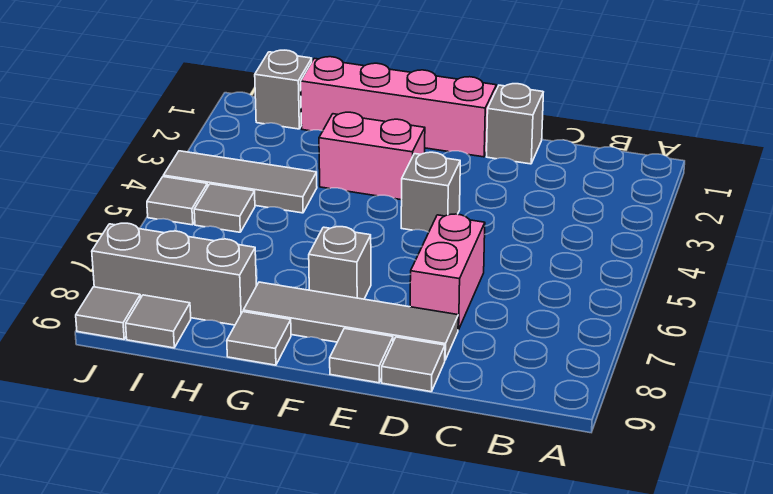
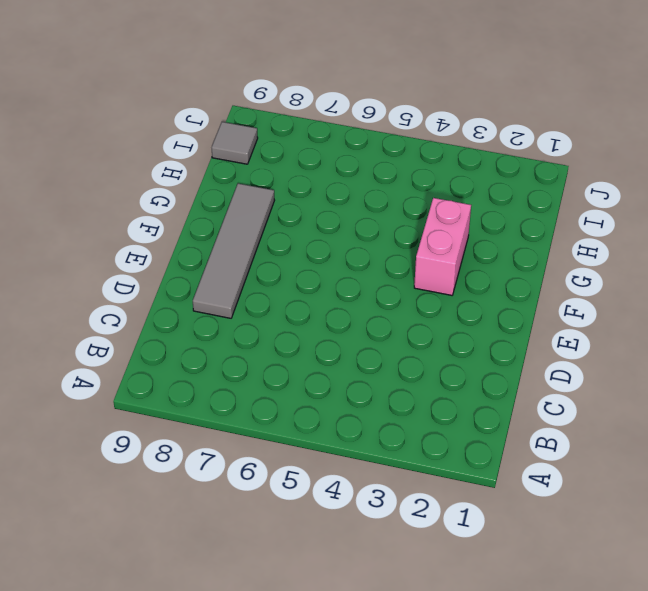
none -> grey 1x1 brick [487,84,543,164]
none -> pink 1x2 brick [410,214,485,330]
none -> grey 1x1 tile [382,337,445,392]

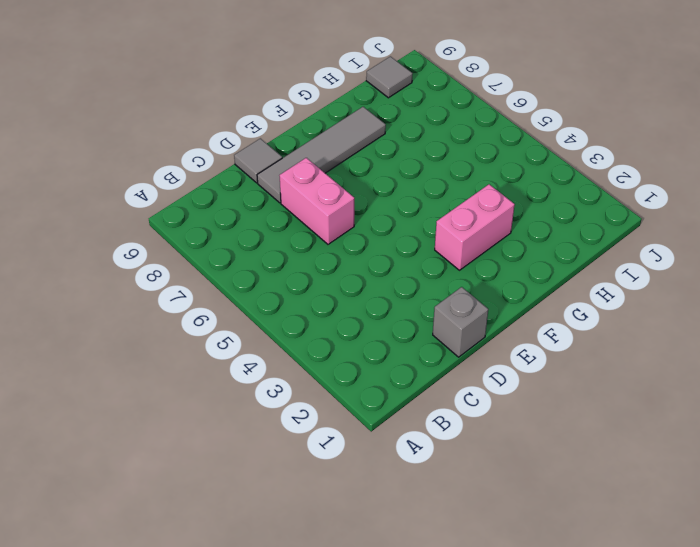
none -> pink 1x4 brick [301,57,496,157]
none -> grey 1x1 brick [401,152,460,232]
none -> grey 1x1 tile [330,328,393,383]

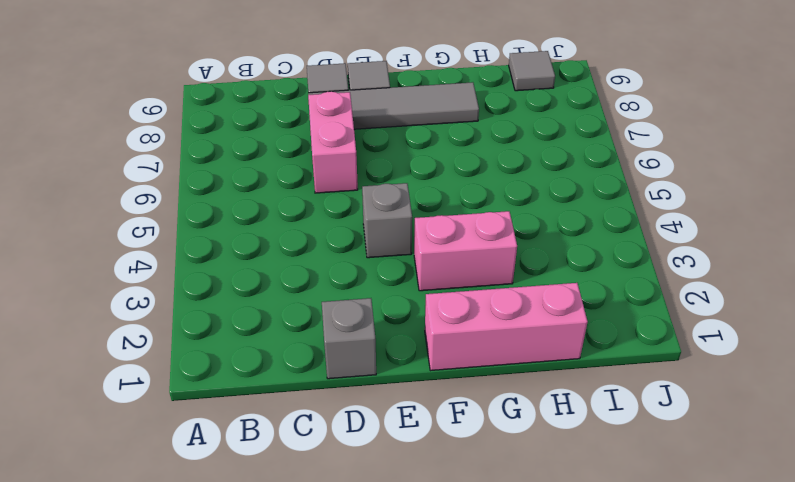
pink 1x3 brick [425,283,588,371] -> pink 1x4 brick [301,57,496,157]
none -> grey 1x1 brick [309,227,371,299]
none -> grey 1x1 tile [227,312,291,365]
none -> grey 1x3 tile [163,151,317,213]

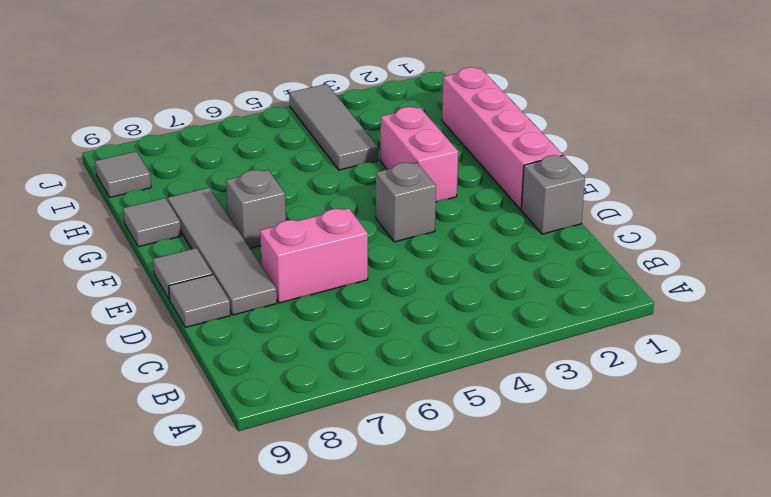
none -> grey 1x3 brick [92,223,256,325]
none -> grey 1x1 brick [255,50,312,129]
none -> grey 1x1 tile [194,184,255,232]

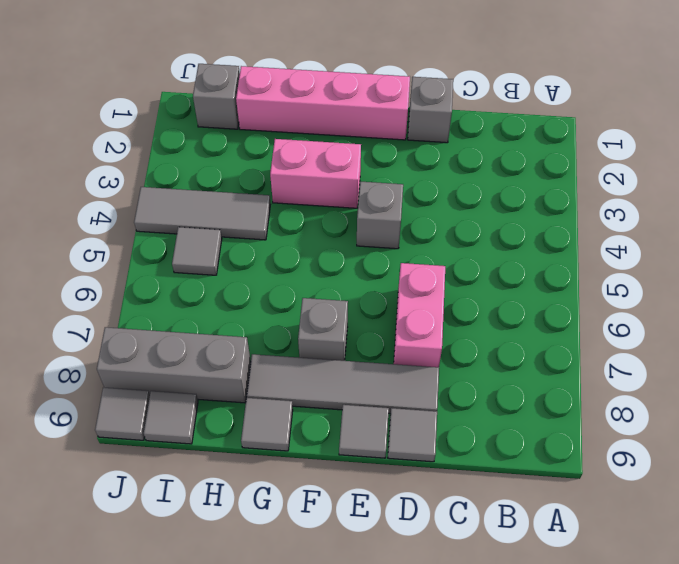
none -> grey 1x1 tile [147,177,207,225]

